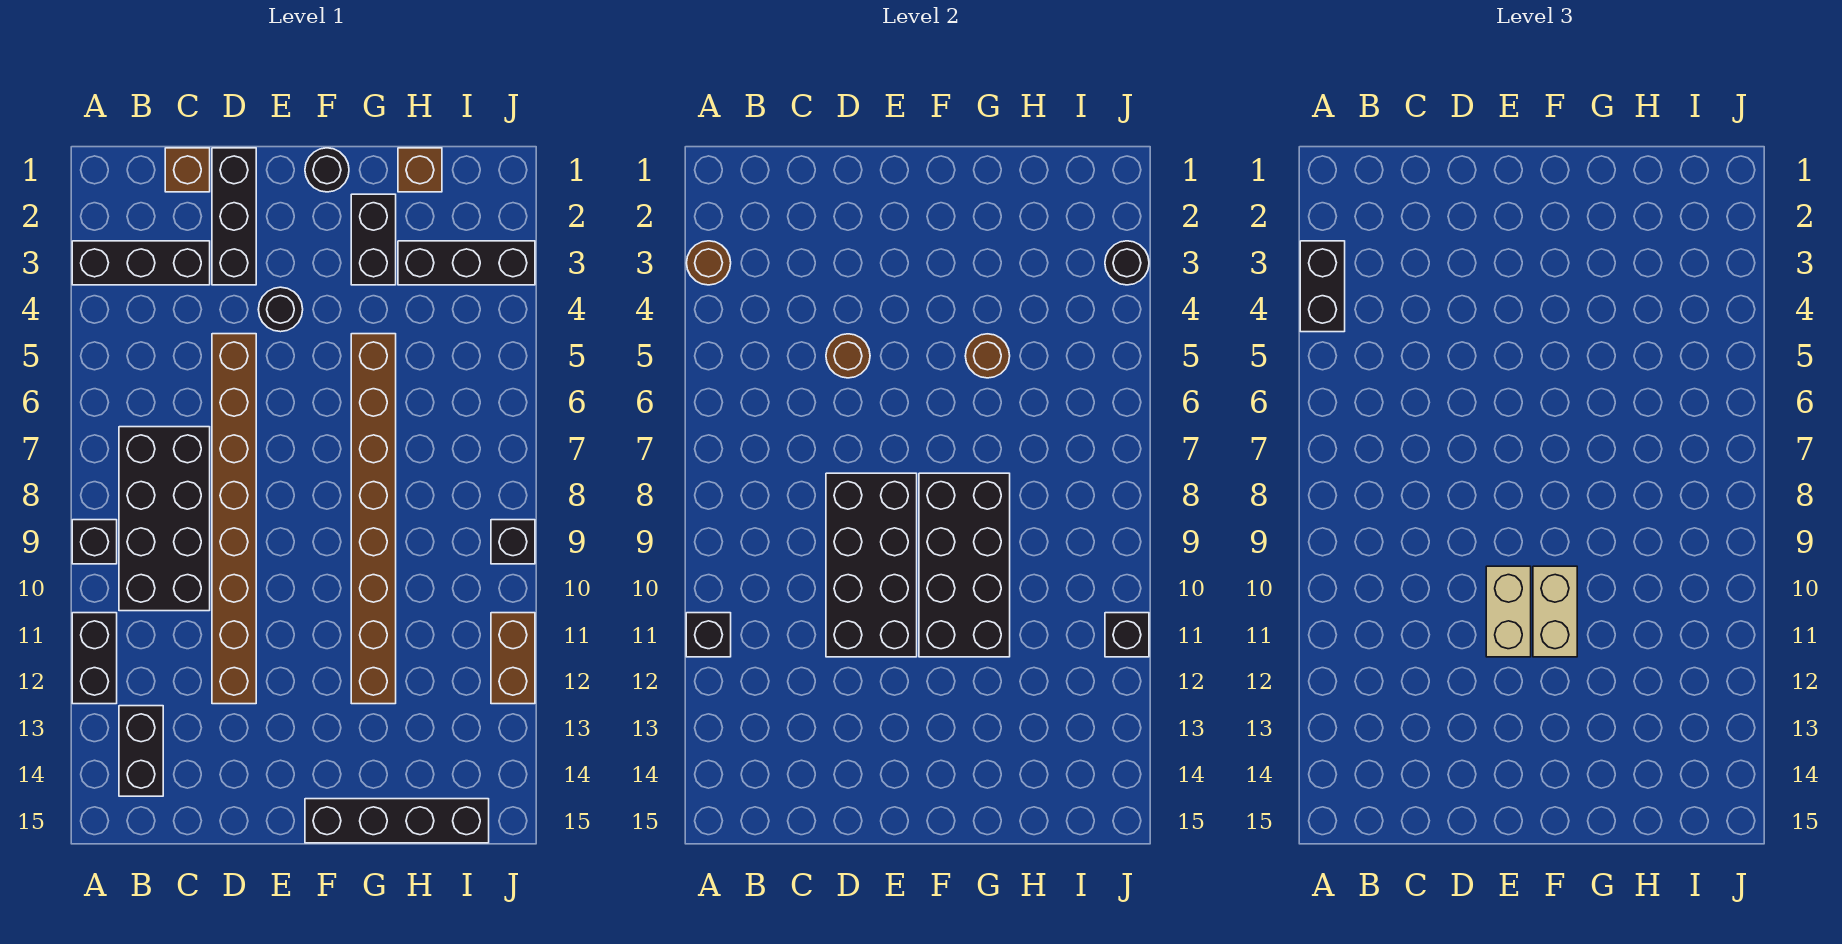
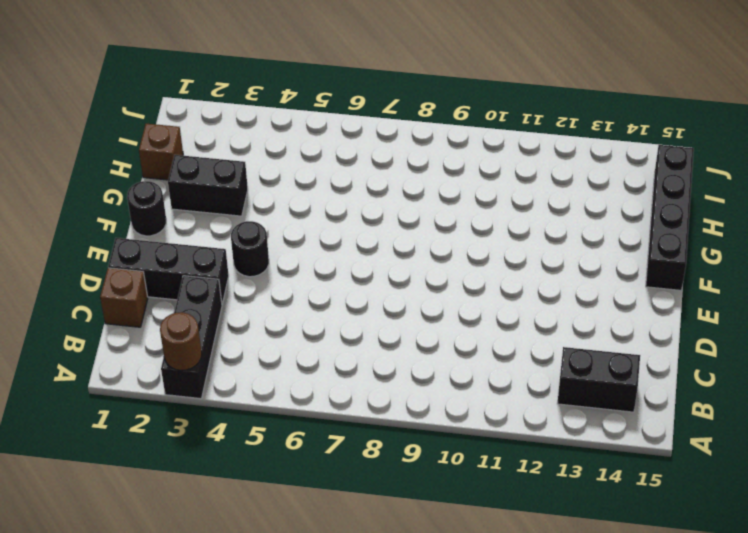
none -> black 1x1 brick [72,520,117,564]
none -> black 1x2 brick [72,613,117,704]
none -> black 2x4 brick [119,427,210,611]

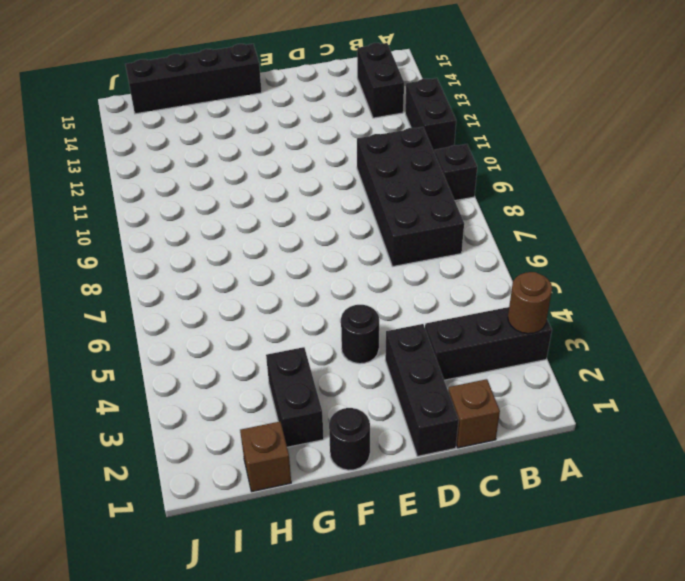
none -> brown 1x8 brick [212,334,256,704]
none -> brown 1x8 brick [351,334,396,704]
none -> black 1x3 brick [398,241,535,285]

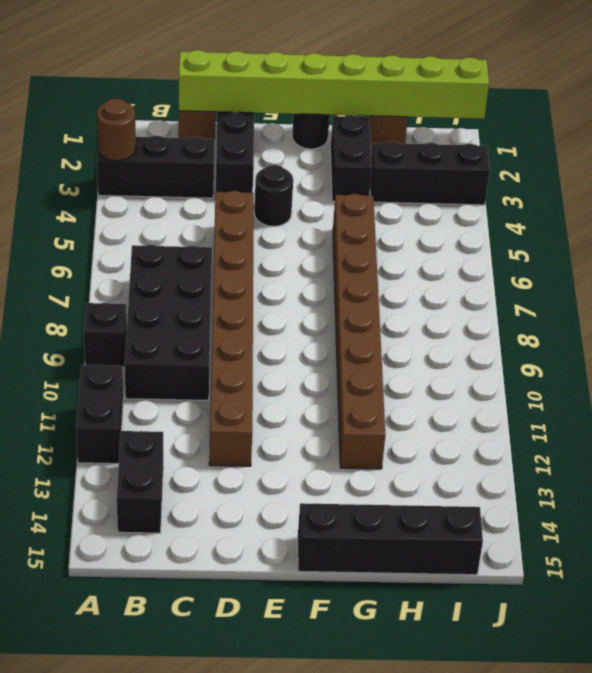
lime 1x8 brick [179,50,489,119] -> none
none -> black 1x1 brick [491,520,535,564]
none -> brown 1x2 brick [491,613,535,704]
none -> black 1x1 brick [686,613,731,657]

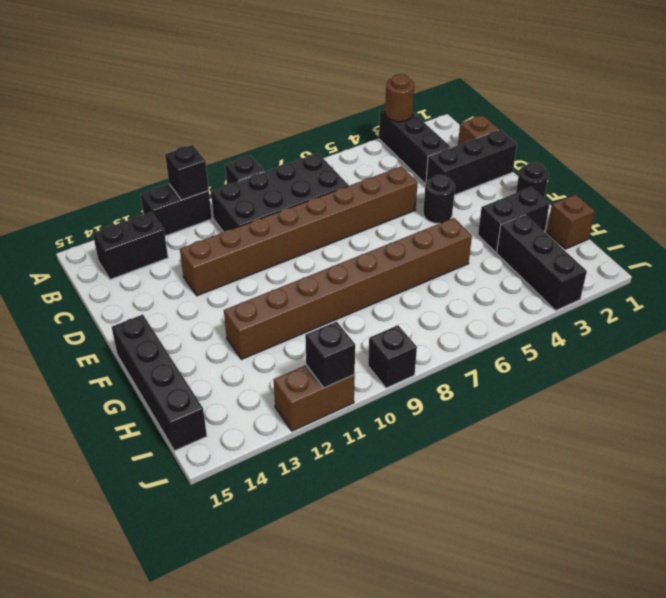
none -> brown 1x1 round brick [826,334,870,378]
none -> black 2x4 brick [826,473,917,657]
none -> black 2x4 brick [919,473,1010,657]

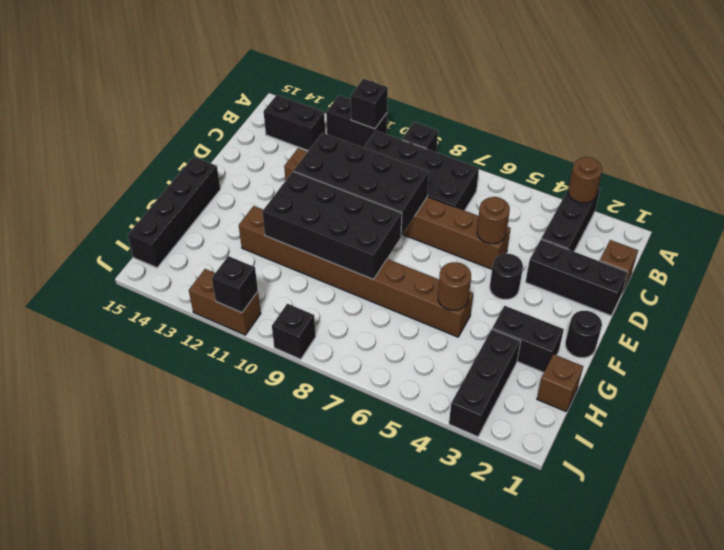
none -> black 1x1 round brick [1105,241,1149,285]
none -> black 1x2 brick [1300,241,1345,332]
none -> tan 1x2 brick [1486,566,1531,657]

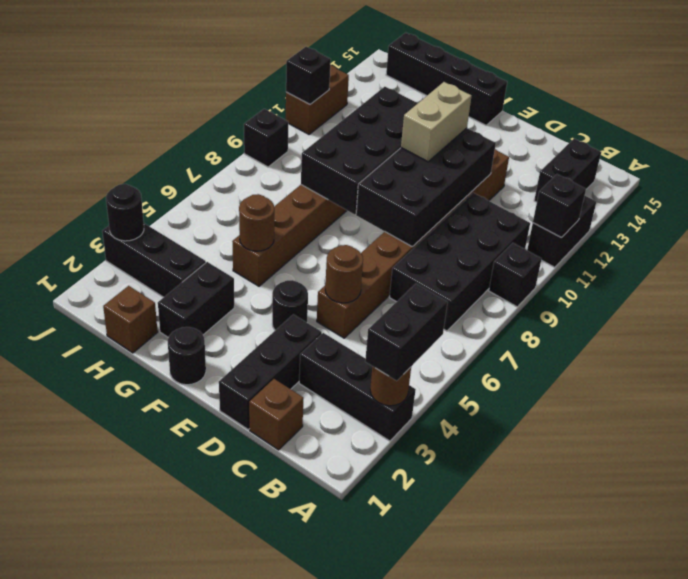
none -> tan 1x2 brick [1533,566,1577,657]

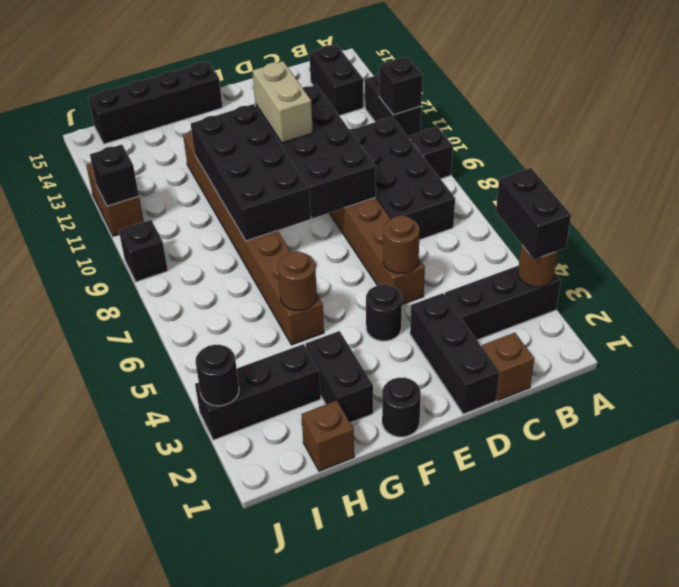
none -> tan 1x2 brick [1533,566,1577,657]

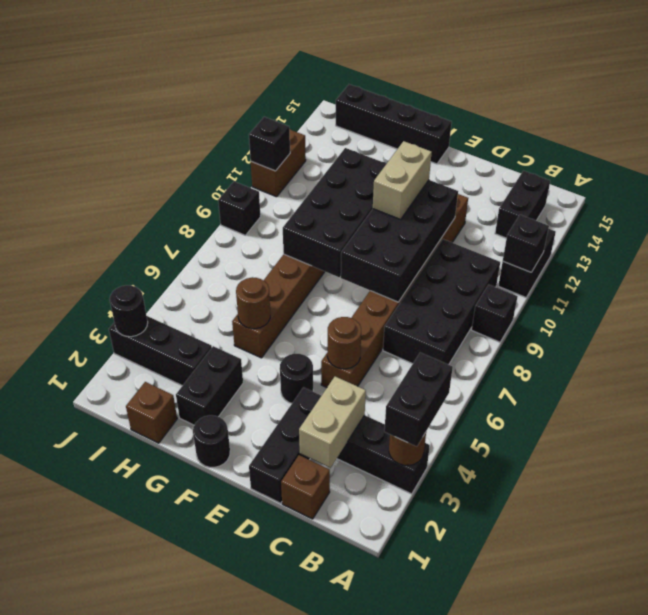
tan 1x2 brick [299,377,366,468] -> tan 1x2 brick moved to [1533,566,1577,657]

